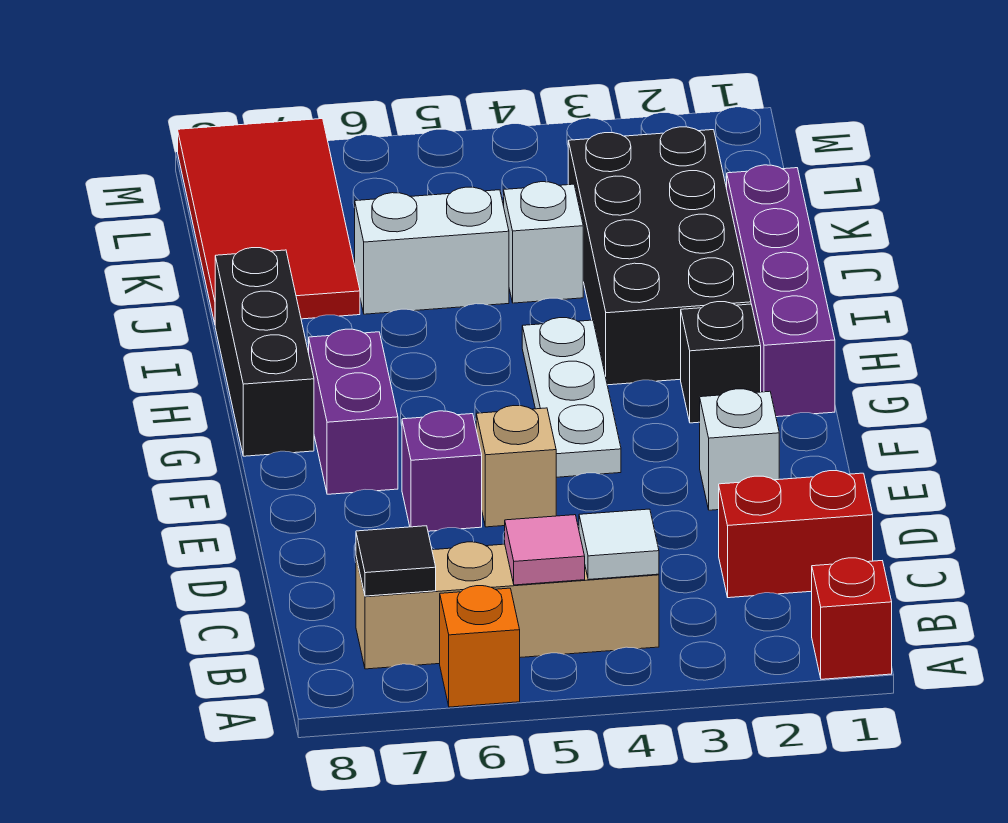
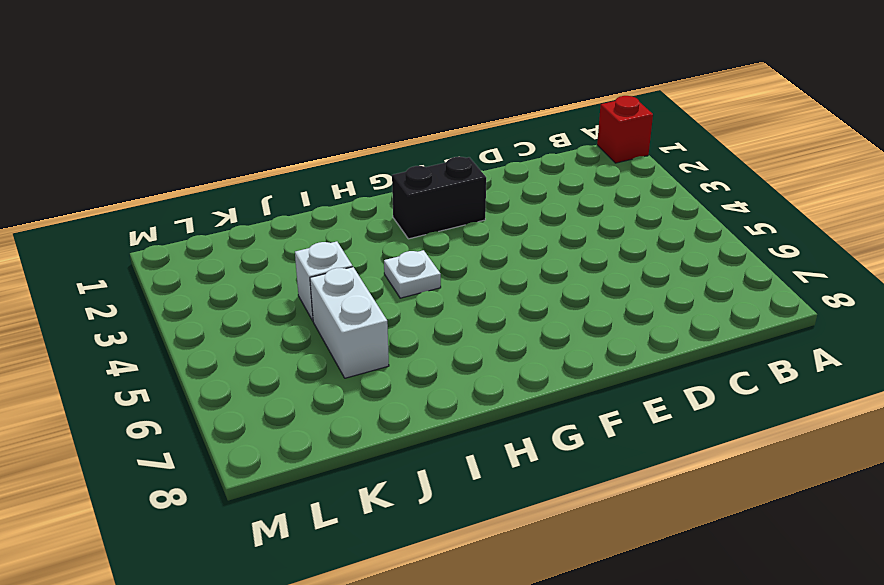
black 1x2 brick [392,157,486,239] -> black 1x1 brick [681,302,761,423]
white 1x1 plate [384,250,441,298] -> white 1x3 plate [522,318,621,477]
none -> orange 1x1 brick [440,586,520,707]
none -> tan 1x4 brick [356,542,659,669]
none -> red 1x2 brick [719,471,873,598]

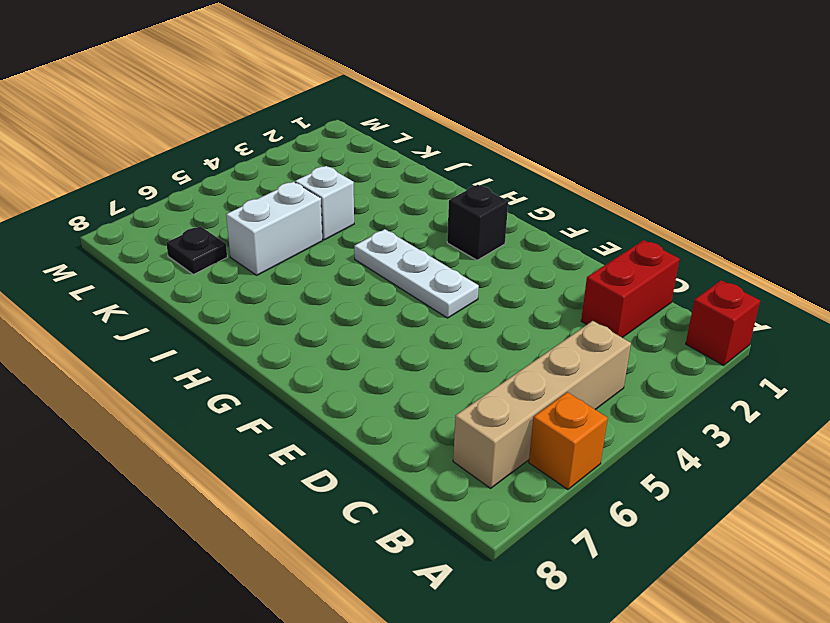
black 1x1 plate [166,226,227,274] -> red 2x4 tile [178,119,360,324]
none -> white 1x1 brick [700,389,779,510]
none -> tan 1x1 brick [476,406,556,527]
none -> purple 1x1 brick [402,411,482,531]

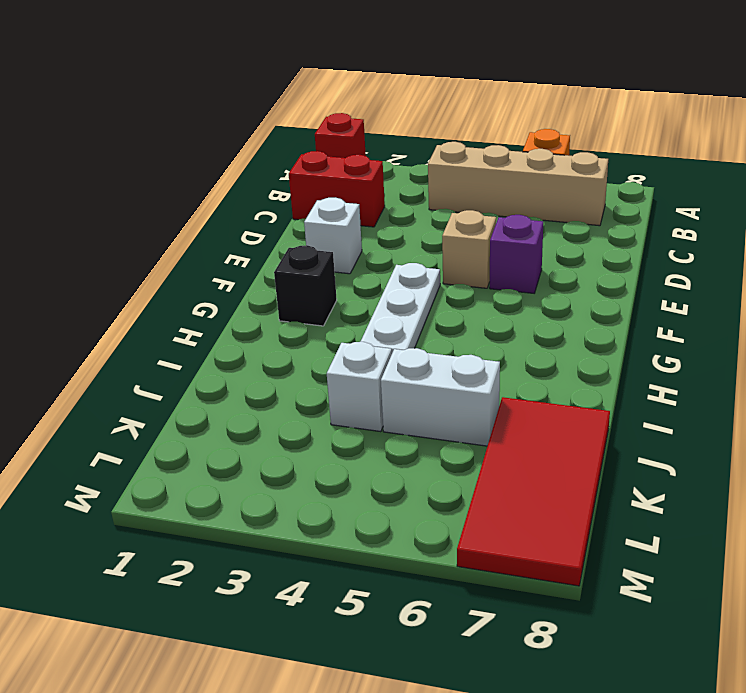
none -> purple 1x2 brick [309,329,398,494]
none -> purple 1x4 brick [727,165,835,417]
none -> black 1x3 brick [215,248,314,456]

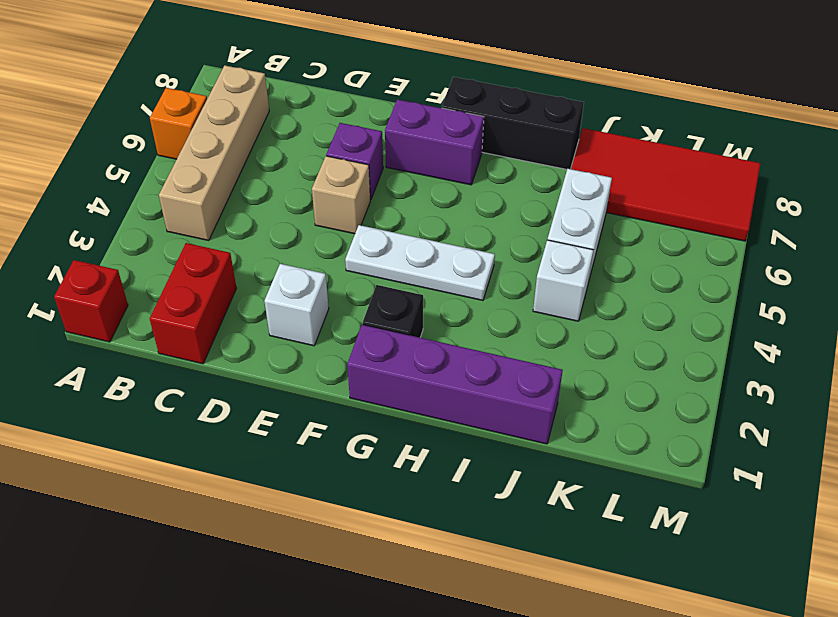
none -> black 2x4 brick [568,127,751,385]
none -> white 1x1 tile [579,509,659,580]
none -> pink 1x1 tile [505,515,585,585]

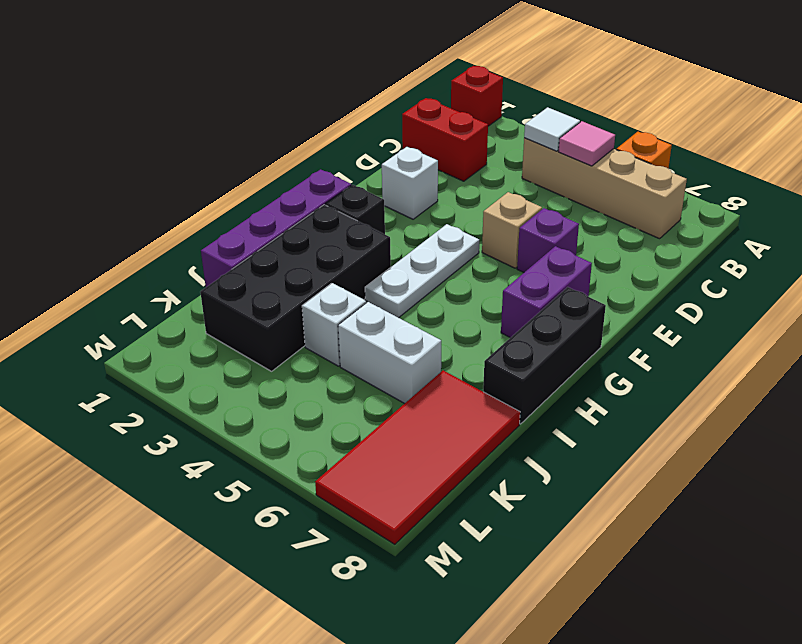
none -> black 1x1 tile [356,526,436,596]

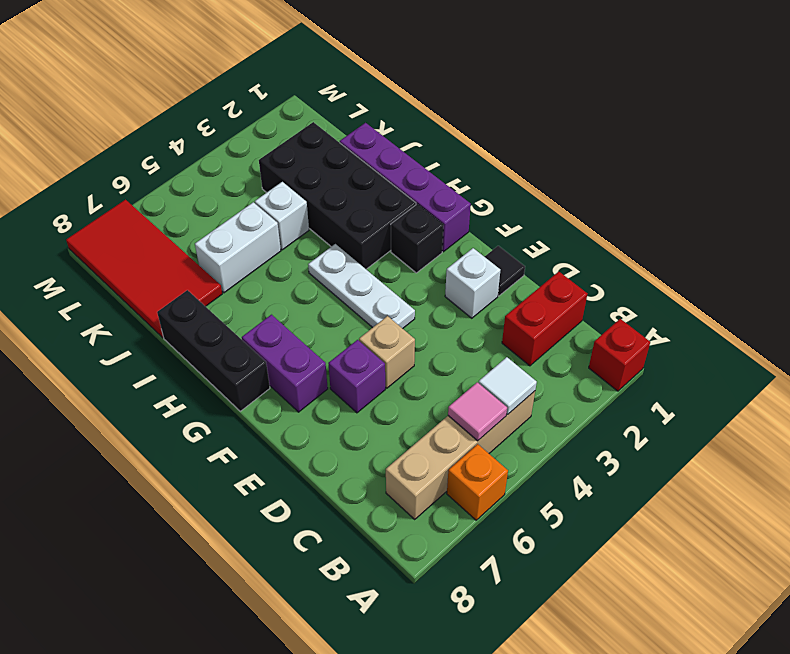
black 1x1 tile [485,246,525,296] -> black 1x1 tile moved to [356,526,436,596]

